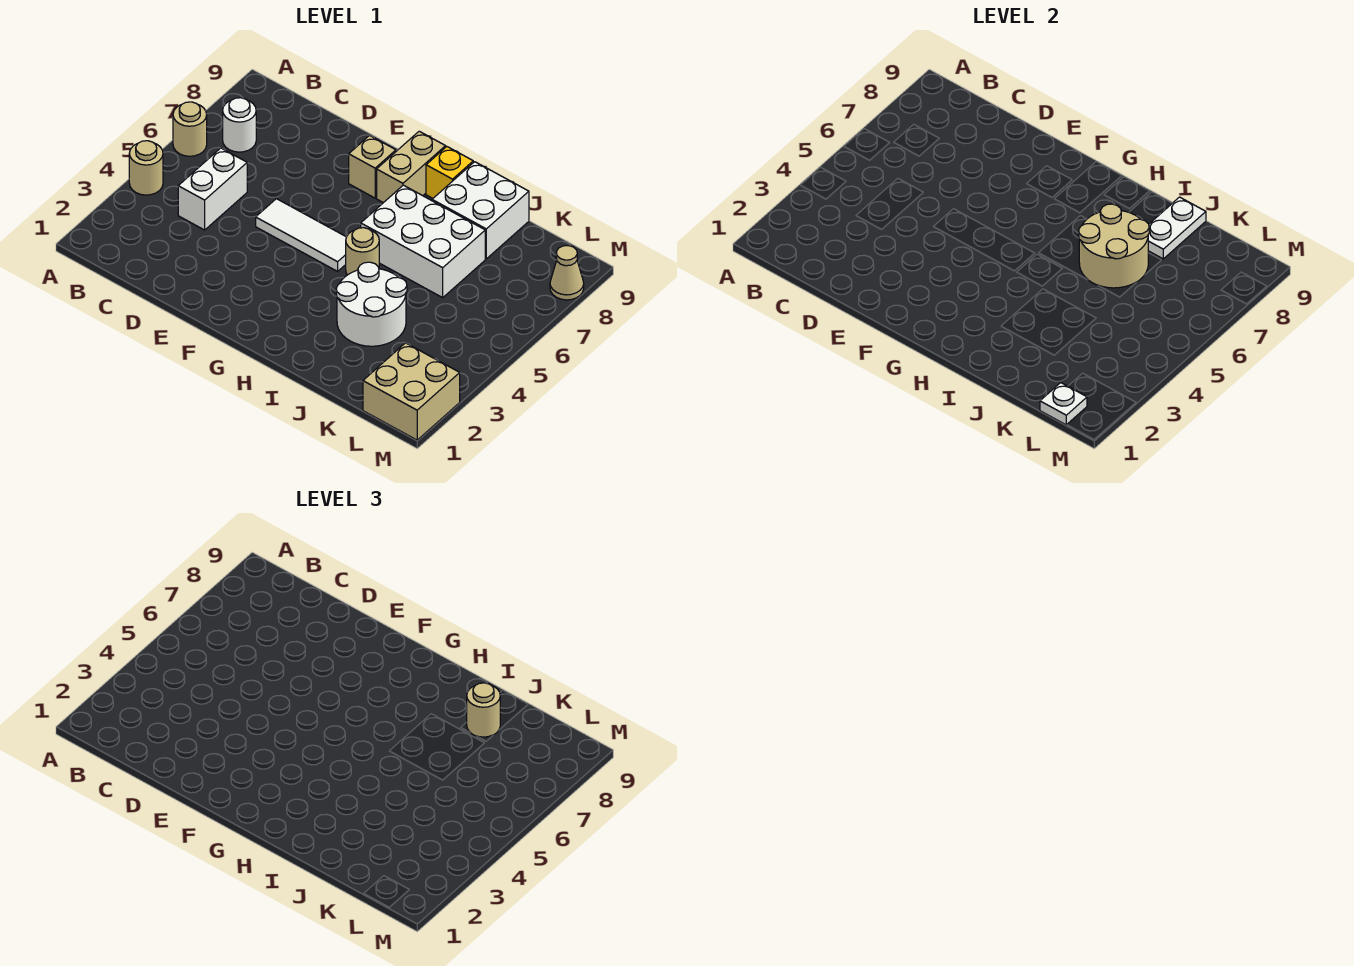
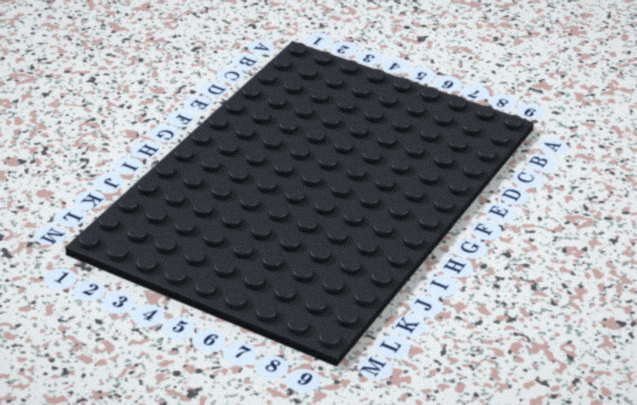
none -> tan 1x1 round brick [129,141,163,195]
none -> tan 1x1 round brick [173,102,207,156]
none -> white 1x1 round brick [223,98,256,152]

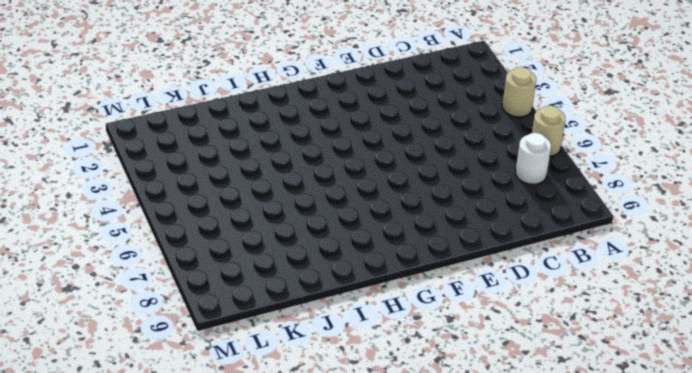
none -> white 1x2 brick [178,148,247,230]
none -> white 1x3 tile [256,199,346,271]
none -> tan 1x1 brick [349,135,396,198]

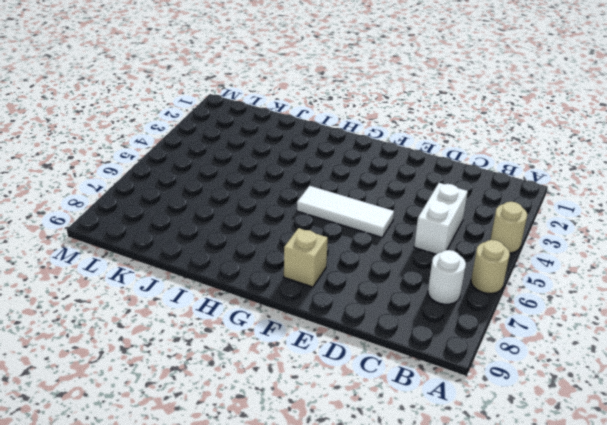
none -> tan 1x2 brick [377,131,446,203]
none -> tan 1x1 round brick [346,228,379,275]
none -> white 2x3 brick [361,185,485,298]

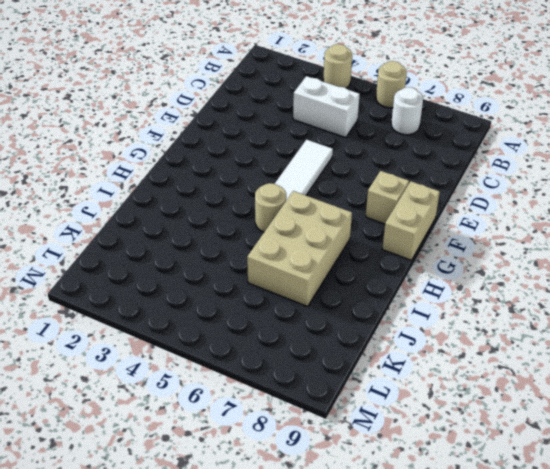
tan 1x2 brick [382,181,440,260] -> tan 1x2 brick turned to [377,131,446,203]
tan 2x3 brick [247,191,352,307] -> white 2x3 brick [361,185,485,298]
none -> yellow 1x1 brick [426,147,473,198]
none -> white 2x2 round brick [336,262,407,346]
none -> white 2x2 brick [432,162,529,259]

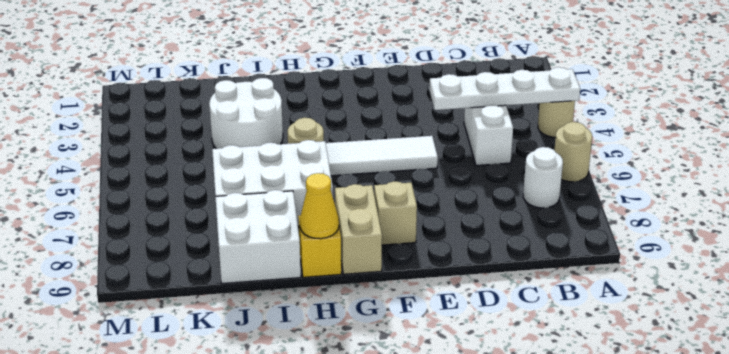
white 1x4 plate [430,67,580,110] -> none
yellow 1x1 cone [300,173,339,239] -> none
none -> tan 2x2 brick [363,343,460,440]
none -> tan 1x1 cone [550,246,584,300]
none -> tan 2x2 round brick [1079,204,1149,288]

